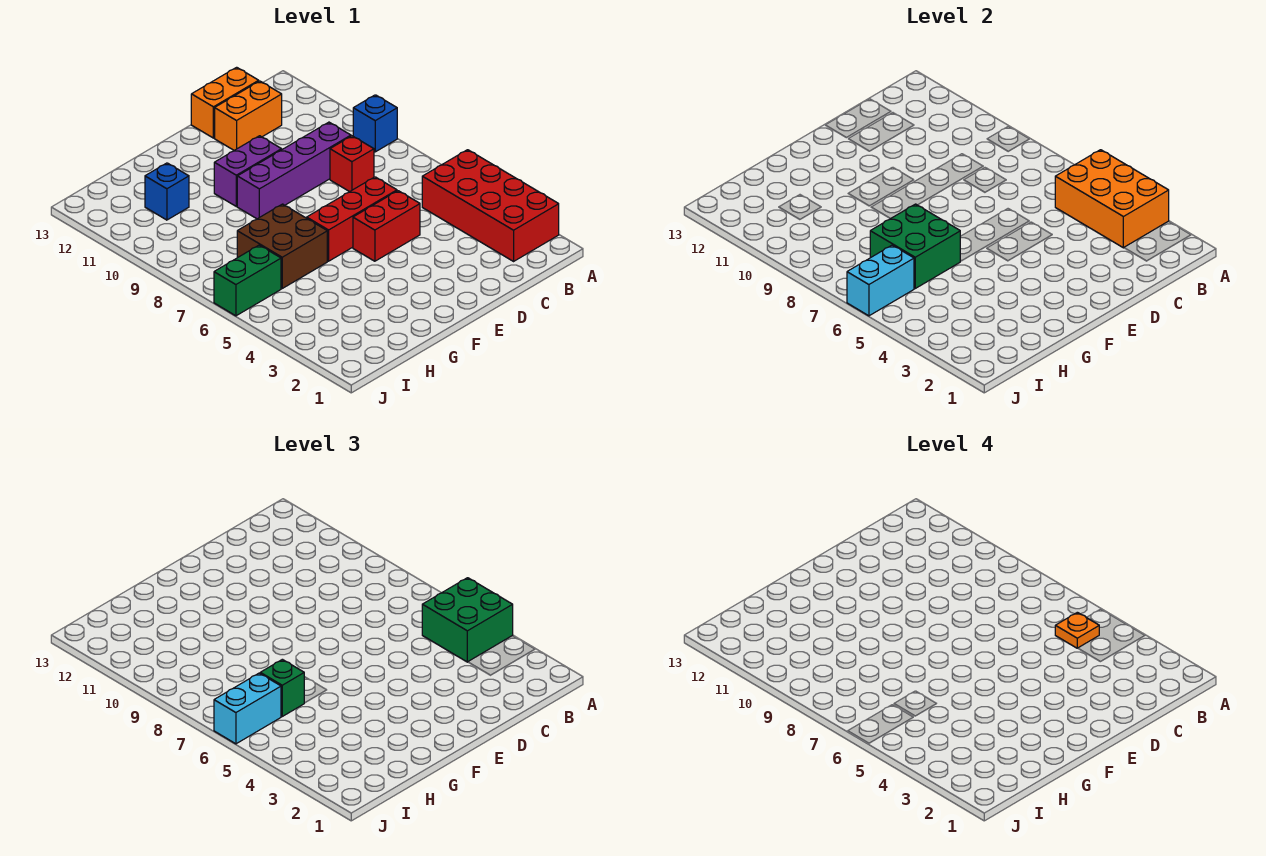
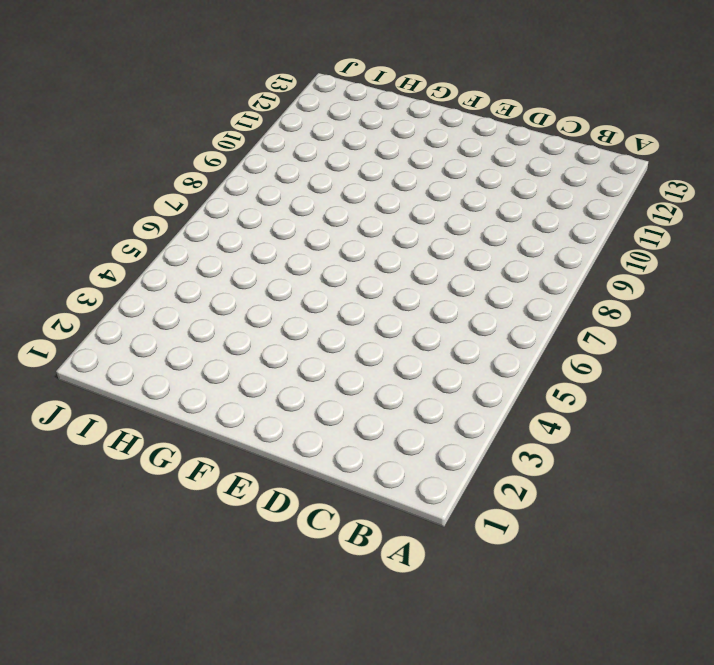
none -> red 2x4 brick [422,150,559,261]
none -> blue 1x1 brick [353,95,397,152]
none -> red 1x1 brick [330,136,374,192]

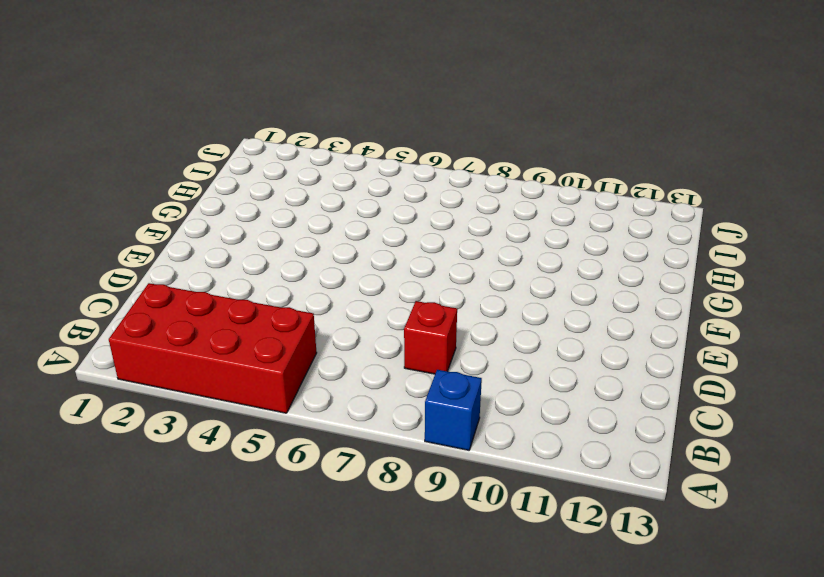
none -> purple 1x4 brick [237,122,351,219]
none -> orange 1x2 brick [215,81,282,150]
none -> orange 1x2 brick [191,67,259,138]

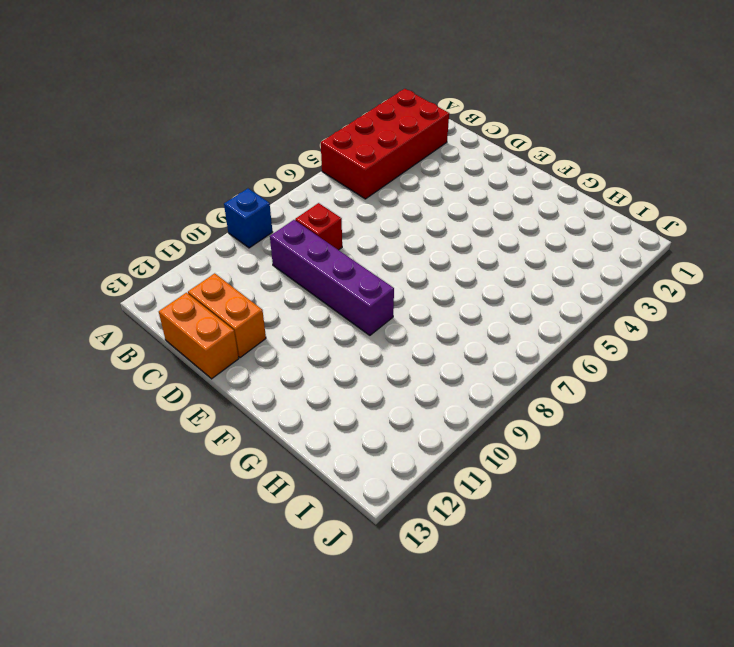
none -> red 1x2 brick [353,191,420,261]
none -> red 1x3 brick [307,177,397,261]
none -> purple 1x2 brick [214,136,282,206]

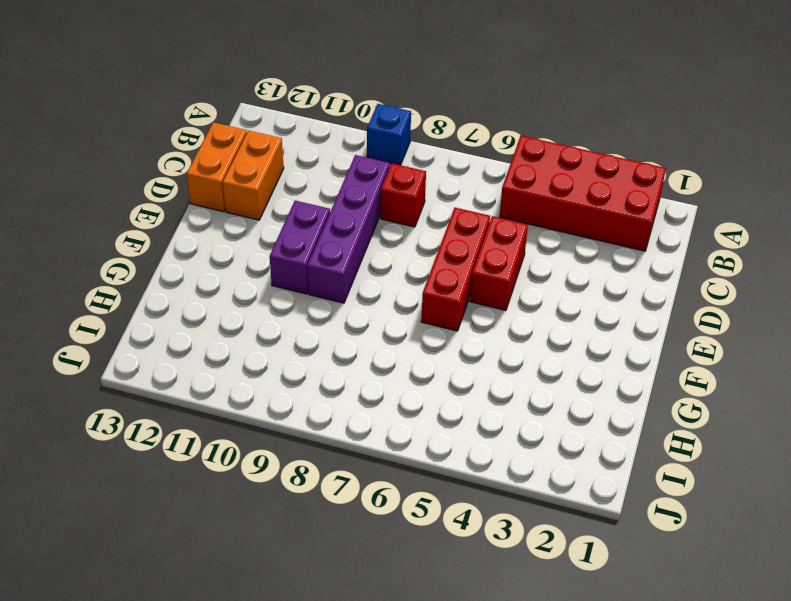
none -> brown 2x2 brick [237,204,327,288]
none -> blue 1x1 brick [145,163,189,220]
none -> green 1x2 brick [214,245,281,316]

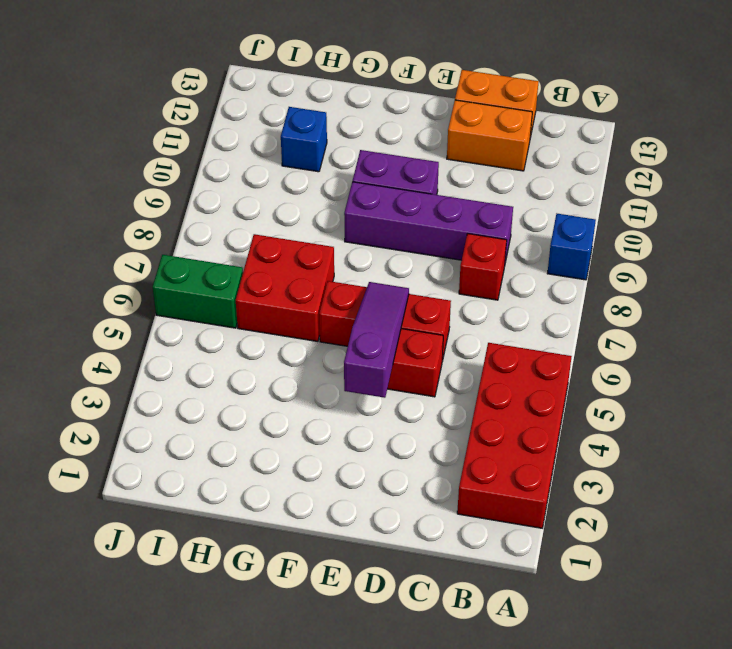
purple 1x3 slope [344,282,409,398] -> none
red 2x2 brick [236,234,334,342] -> brown 2x2 brick [237,204,327,288]
none -> orange 2x3 brick [1055,150,1169,248]
none -> green 2x2 brick [870,204,960,288]
none -> cyan 1x2 brick [847,245,914,316]

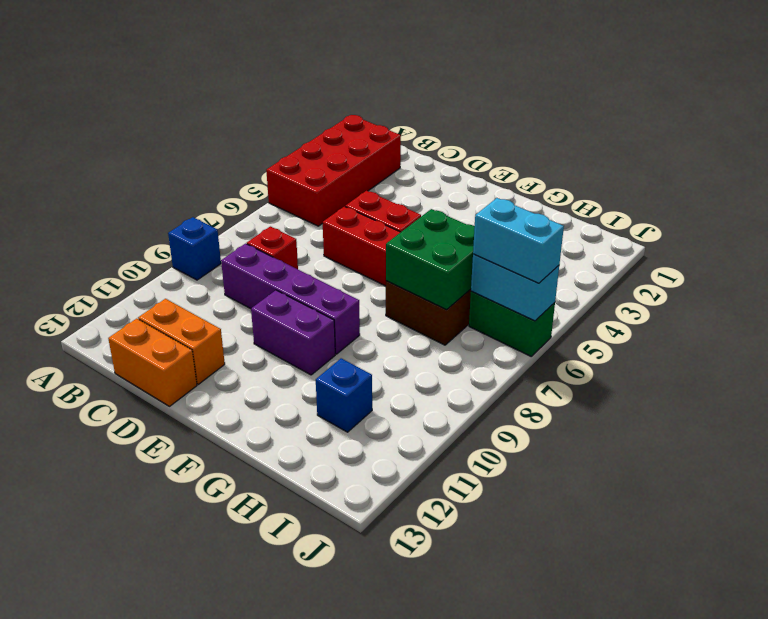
none -> orange 2x3 brick [1055,150,1169,248]
none -> green 2x2 brick [422,578,513,662]
none -> green 1x1 brick [260,659,304,716]

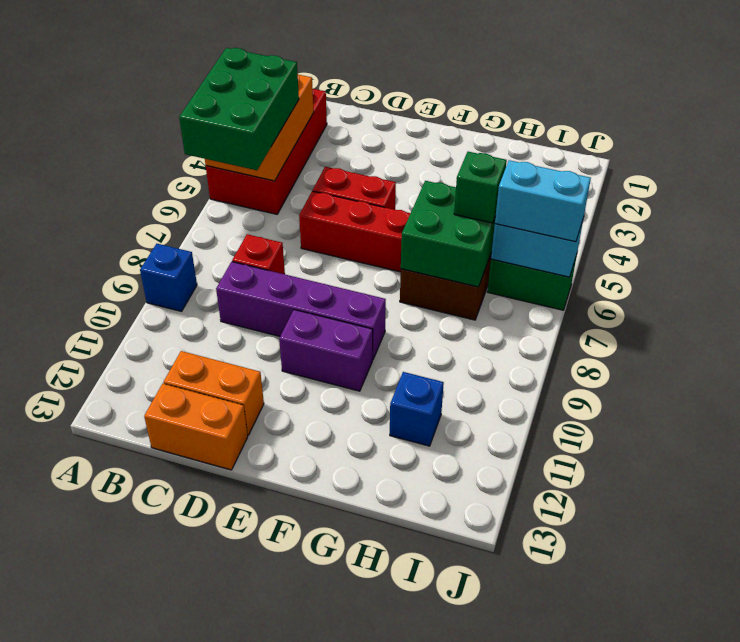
green 2x3 brick [179,48,299,170] -> green 2x2 brick [422,578,513,662]
none -> orange 1x1 plate [1055,612,1099,648]

